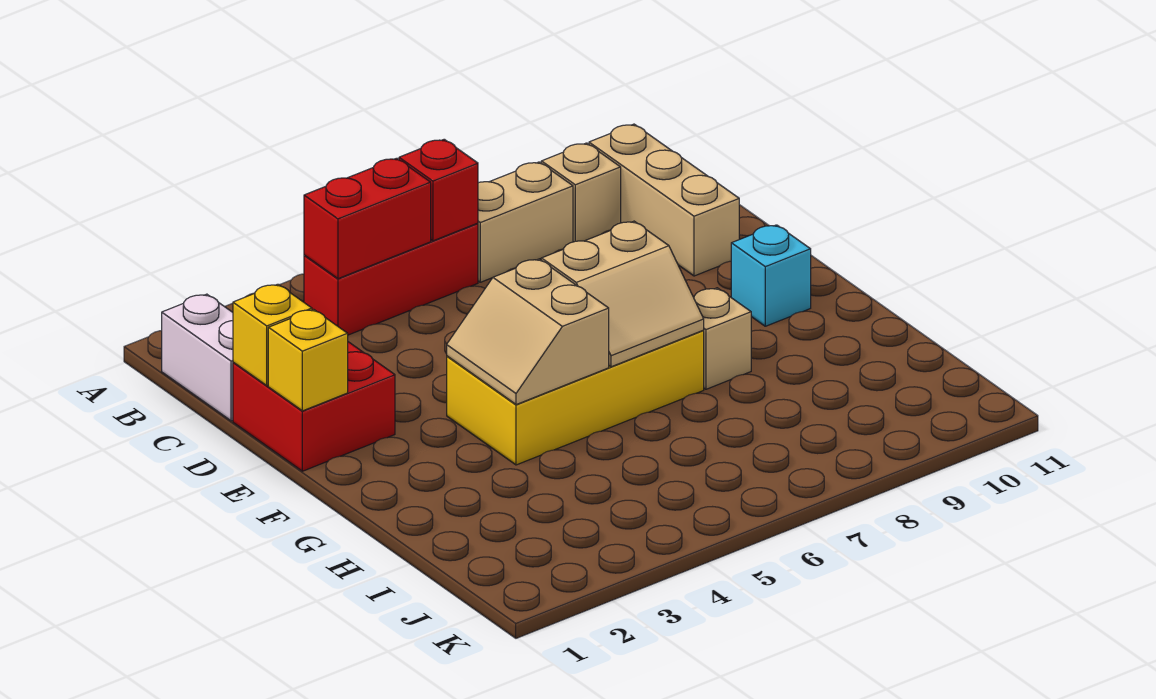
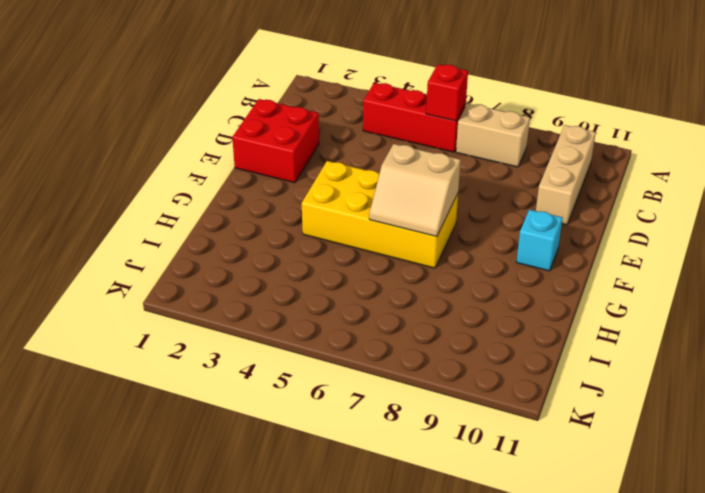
none -> white 1x2 brick [162,294,233,421]
none -> tan 1x1 brick [541,143,621,242]
none -> tan 1x1 brick [694,288,751,389]

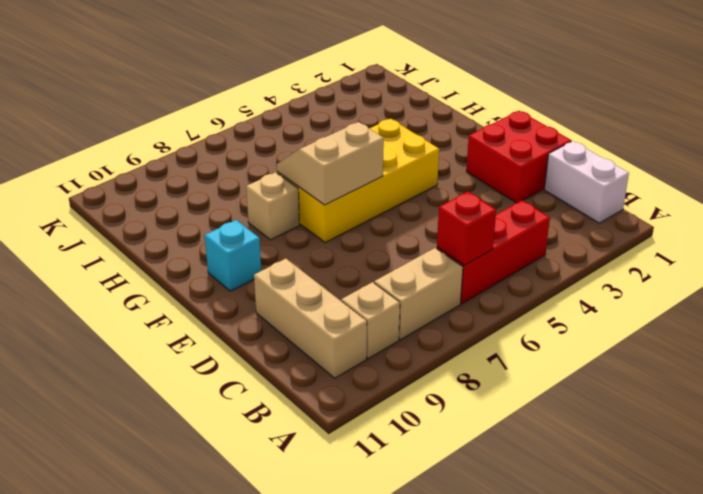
none -> red 1x2 brick [304,158,431,279]
none -> yellow 1x1 brick [233,284,312,386]
none -> yellow 1x1 brick [268,309,348,411]

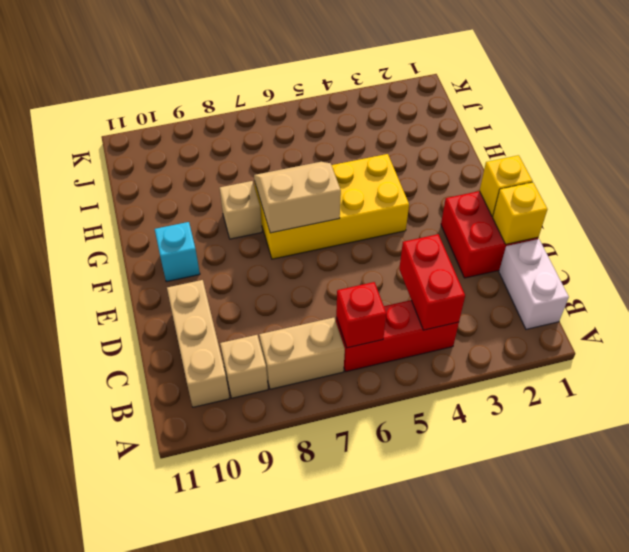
red 1x2 brick [399,234,465,330] -> red 1x2 brick turned to [304,158,431,279]
none -> tan 2x2 slope [447,259,609,405]

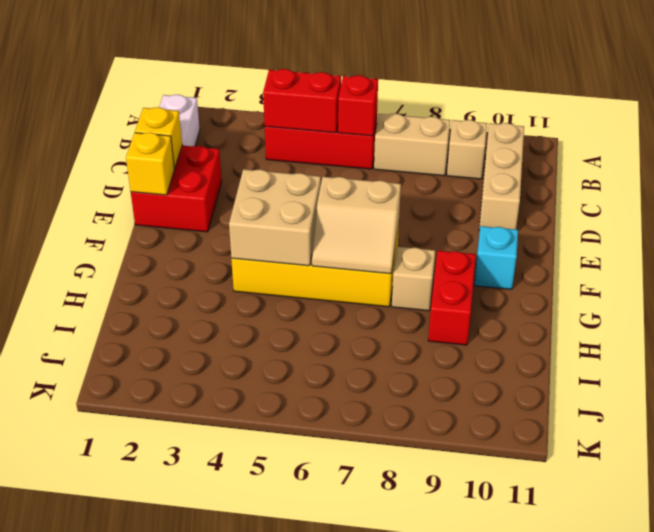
tan 2x2 brick [229,169,321,266] -> tan 2x2 slope [447,259,609,405]
red 1x2 brick [428,251,476,345] -> none

